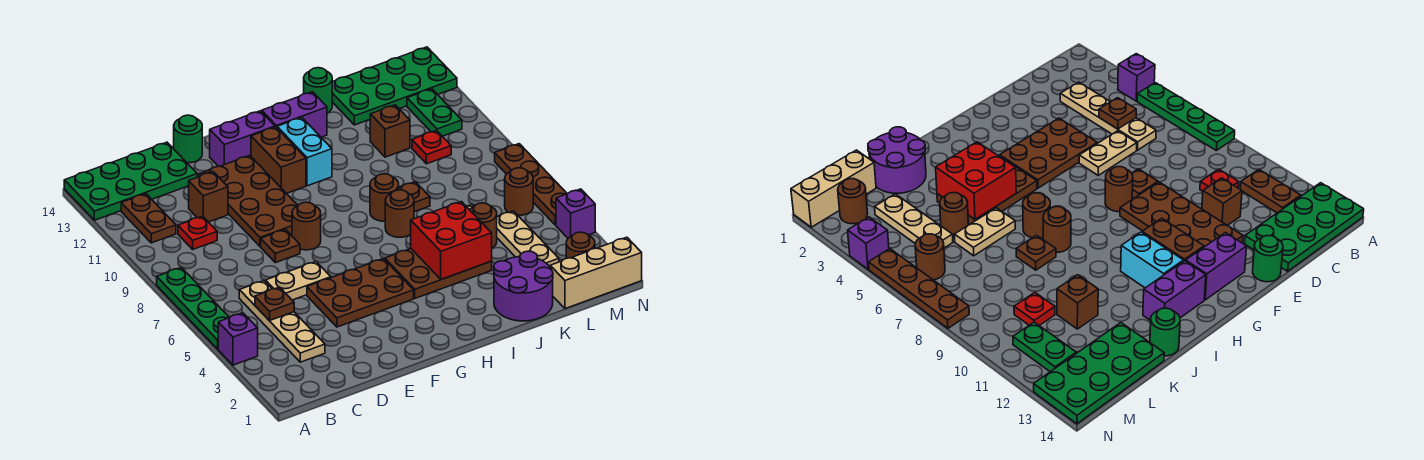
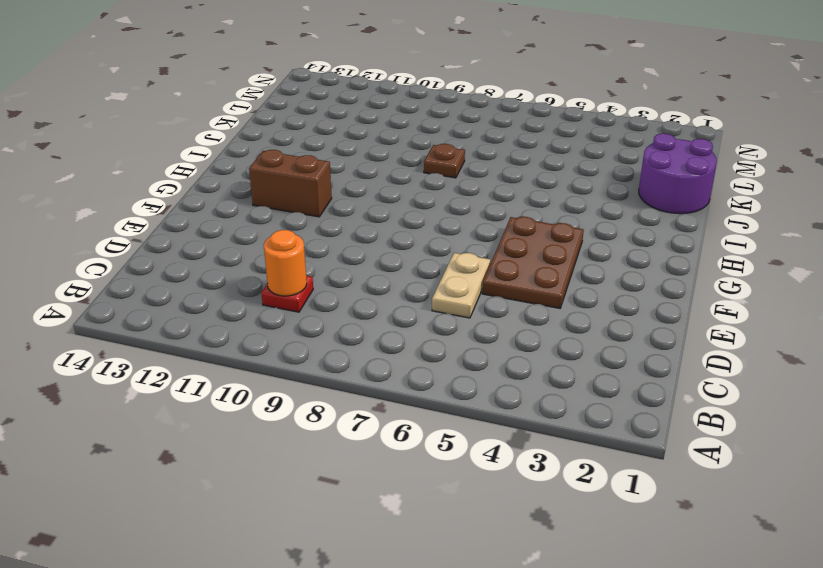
orange 1x1 round brick [264,230,307,296] -> none
none -> purple 1x1 brick [218,313,258,365]
none -> green 1x4 plate [157,267,229,349]
none -> green 2x4 plate [64,142,197,220]
none -> brown 1x2 plate [121,194,176,243]

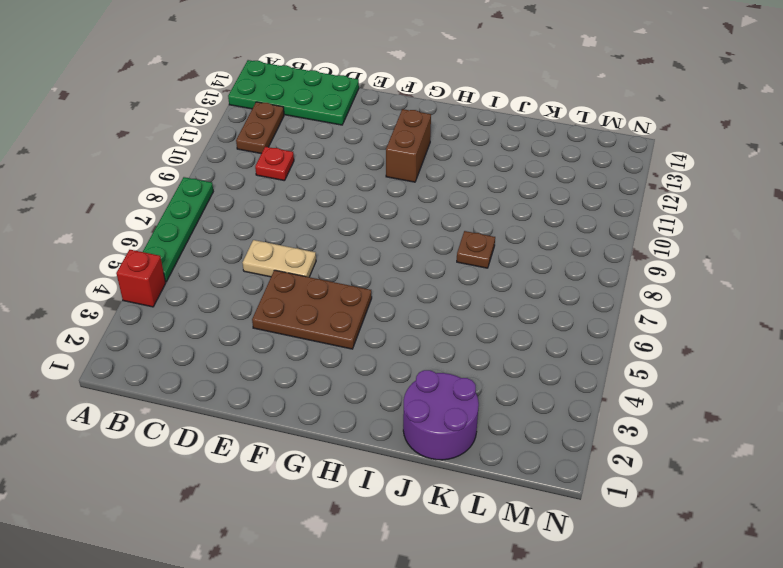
red 1x1 brick [116,250,166,307] -> purple 1x1 brick [218,313,258,365]
none -> tan 1x4 plate [239,281,325,362]
none -> brown 1x1 brick [189,172,228,222]
none -> brown 1x1 plate [261,229,300,263]
none -> brown 2x4 plate [199,155,298,247]

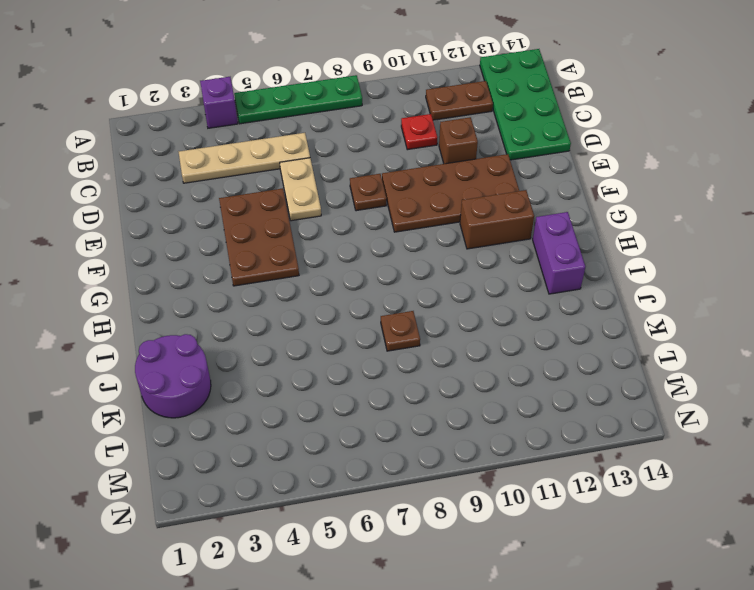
none -> green 1x1 round brick [174,115,202,163]
none -> brown 1x1 round brick [292,202,321,250]
none -> purple 1x2 brick [210,111,275,166]
none -> brown 2x3 plate [385,249,492,298]

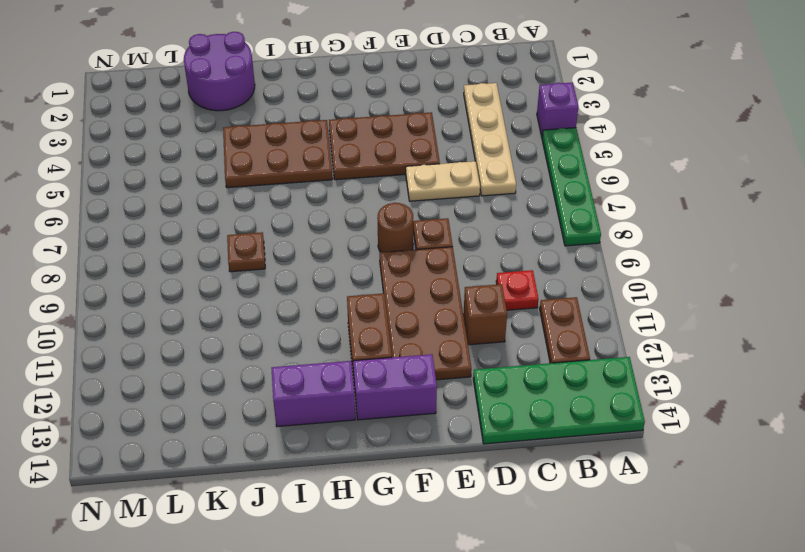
none -> green 1x1 round brick [174,115,202,163]
none -> cyan 1x2 brick [277,117,332,186]
none -> brown 1x1 round brick [385,190,414,237]
none -> brown 1x1 round brick [370,174,399,221]

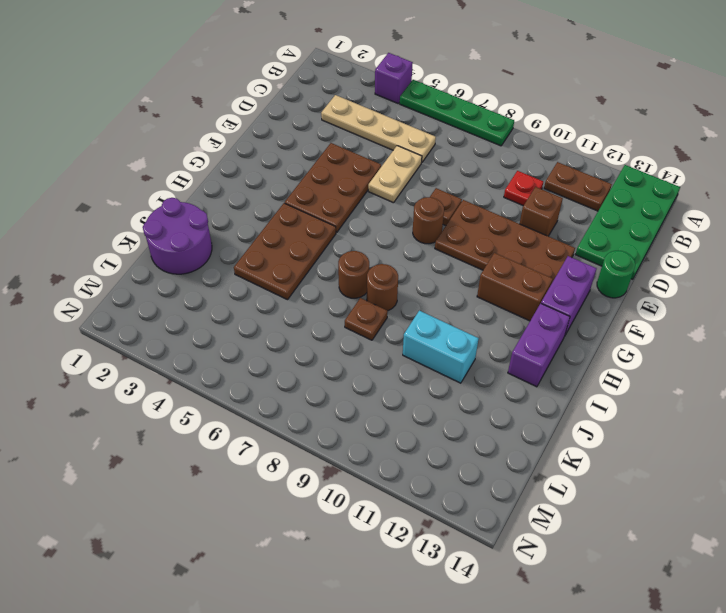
cyan 1x2 brick [403,311,479,383] -> cyan 1x2 brick moved to [277,117,332,186]
none -> tan 1x2 plate [954,208,1015,256]
none -> green 1x1 round brick [304,68,332,113]
none -> brown 1x1 round brick [470,203,497,248]
none -> brown 1x1 brick [370,105,410,157]

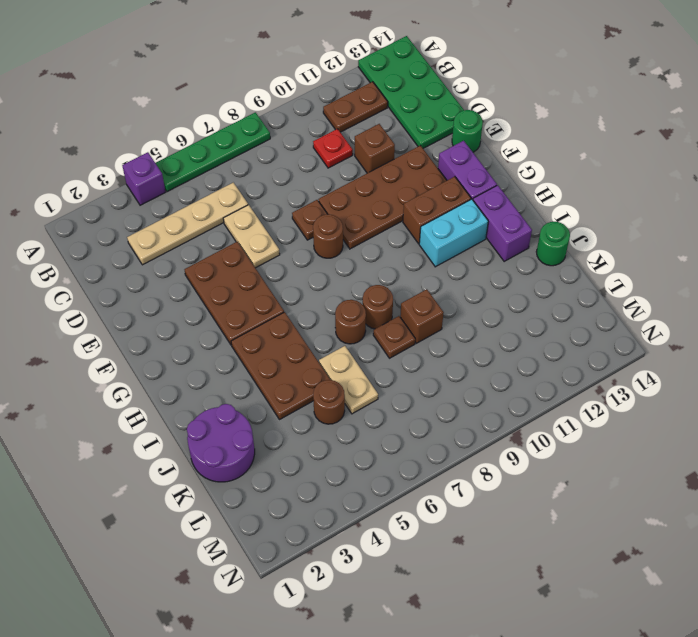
brown 1x1 brick [400,289,444,343] -> brown 1x1 brick moved to [370,105,410,157]
none -> green 2x4 plate [332,47,457,125]
none -> tan 1x3 brick [550,237,642,309]
none -> tan 1x3 plate [497,211,559,266]
none -> red 1x1 plate [412,130,451,164]

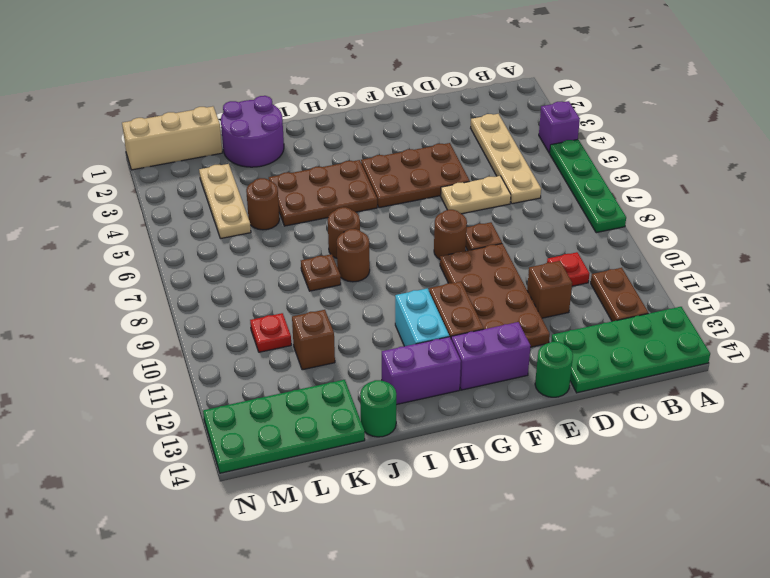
none -> tan 1x2 plate [954,208,1015,256]
none -> brown 1x1 round brick [566,232,595,258]
none -> brown 1x1 round brick [505,168,533,215]
none -> green 1x2 plate [407,89,462,136]

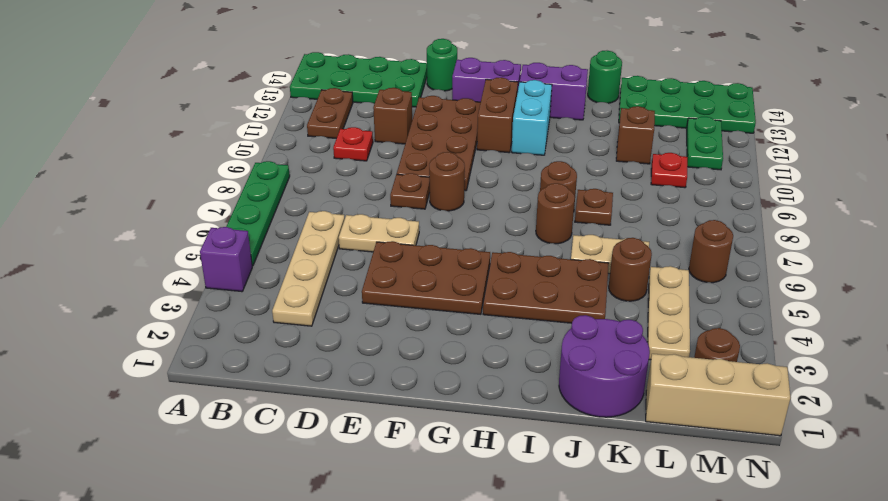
none -> purple 1x1 brick [556,189,595,238]
none -> brown 1x4 plate [495,144,567,225]
none -> brown 1x1 plate [255,287,294,321]
none -> red 2x2 brick [411,202,492,279]

